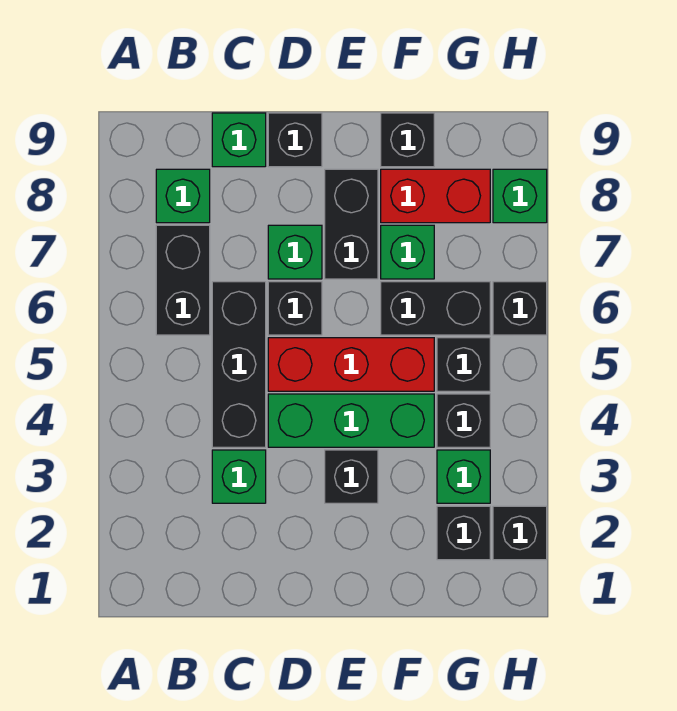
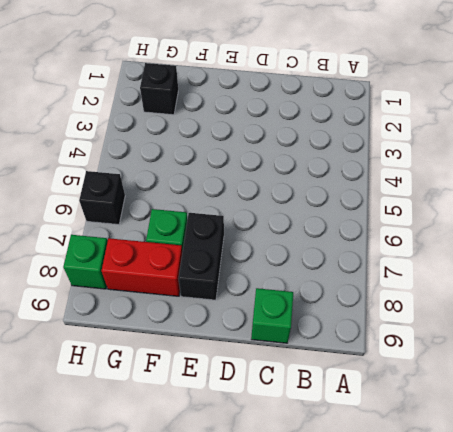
none -> black 1x2 brick [156,225,210,335]
none -> green 1x1 brick [156,169,210,223]
none -> green 1x1 brick [212,450,266,503]

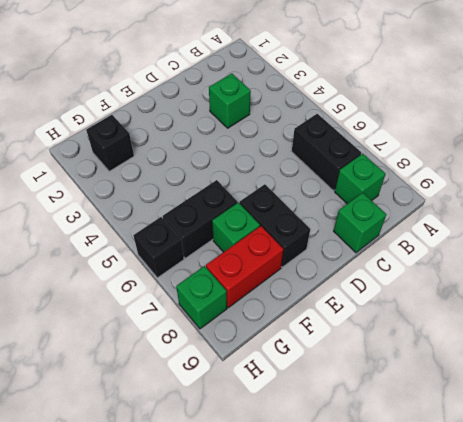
none -> black 1x3 brick [212,282,266,447]
none -> green 1x3 brick [268,394,434,447]
none -> red 1x3 brick [268,338,434,391]

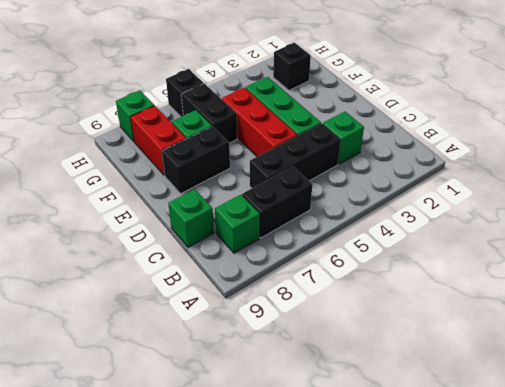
none -> black 1x1 brick [268,282,322,335]
none -> green 1x1 brick [268,225,322,279]
none -> black 1x1 brick [268,113,322,167]

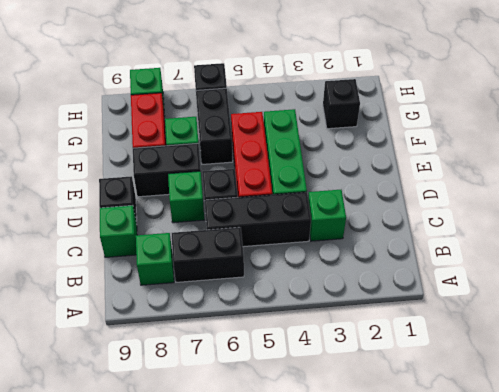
none -> black 1x1 brick [325,450,378,503]
none -> black 1x1 brick [381,113,434,167]
none -> green 1x1 brick [437,450,490,503]

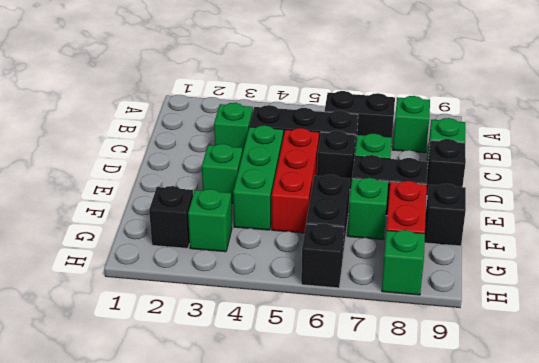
green 1x1 brick [202,144,242,203] -> black 1x1 brick [325,450,378,503]
none -> black 1x1 brick [437,394,490,447]
none -> black 1x1 brick [437,338,490,391]
none -> black 1x1 brick [493,506,547,560]

